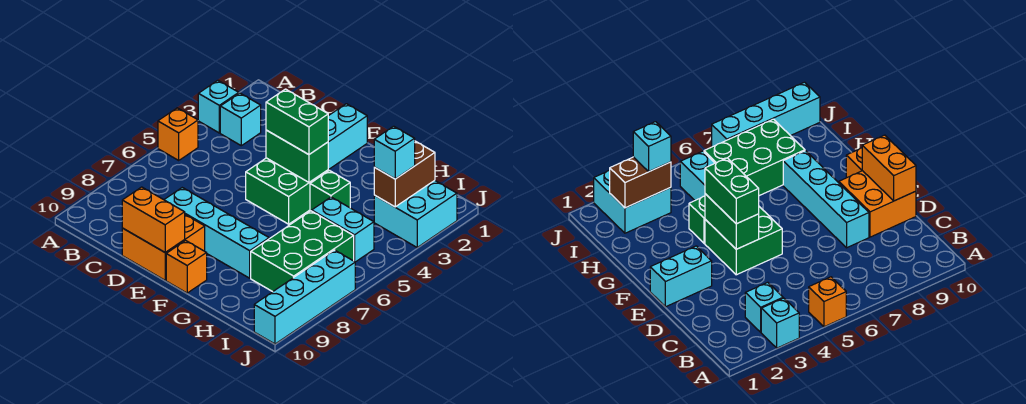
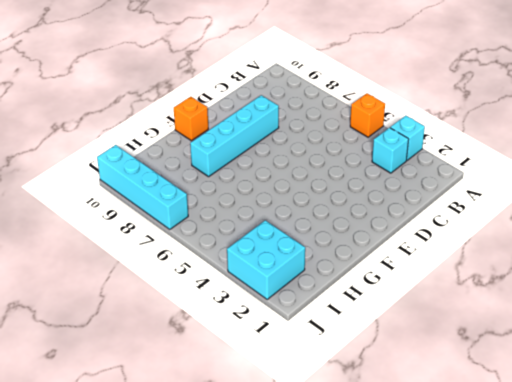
none -> orange 2x2 brick [122,215,205,280]
none -> cyan 1x2 brick [328,104,367,170]
none -> green 2x2 brick [246,158,328,224]

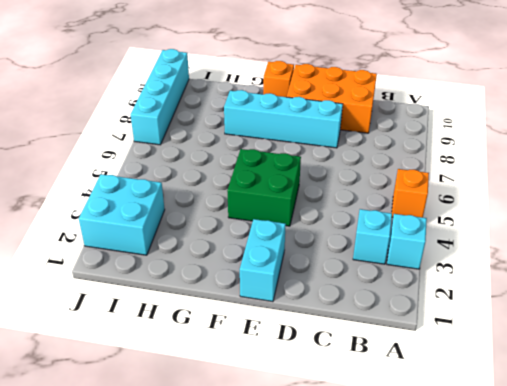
orange 2x3 brick [287,64,377,133] -> orange 2x2 brick [122,215,205,280]
none -> green 1x1 brick [310,171,350,211]
none -> cyan 1x2 brick [312,197,374,262]
none -> green 2x3 brick [251,211,354,292]

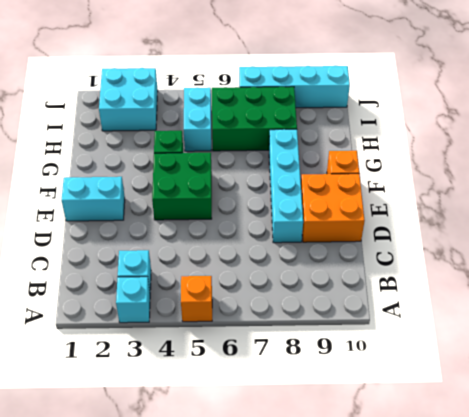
none -> orange 1x2 brick [122,187,185,252]
none -> green 1x2 brick [266,130,328,182]
none -> brown 1x2 brick [374,141,435,207]

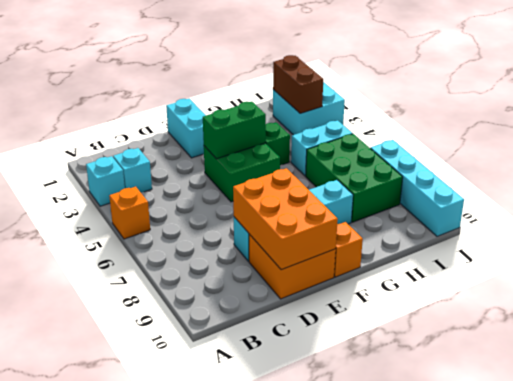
orange 2x3 brick [233,168,338,270] -> orange 1x2 brick [122,187,185,252]
none -> green 1x2 brick [266,89,328,155]
none -> cyan 1x1 brick [374,126,415,179]

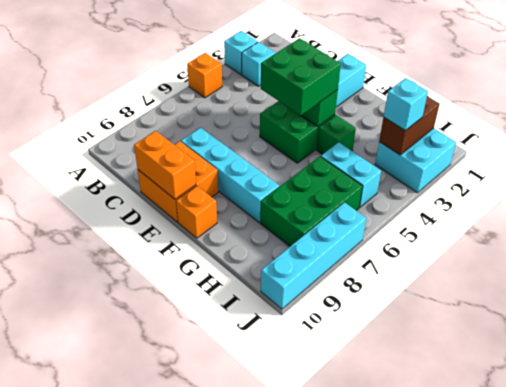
green 2x2 brick [261,38,341,115] -> green 1x2 brick [266,89,328,155]

